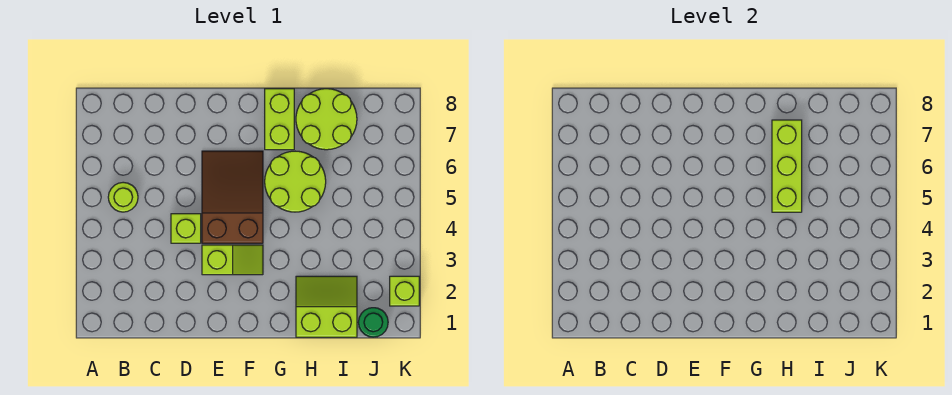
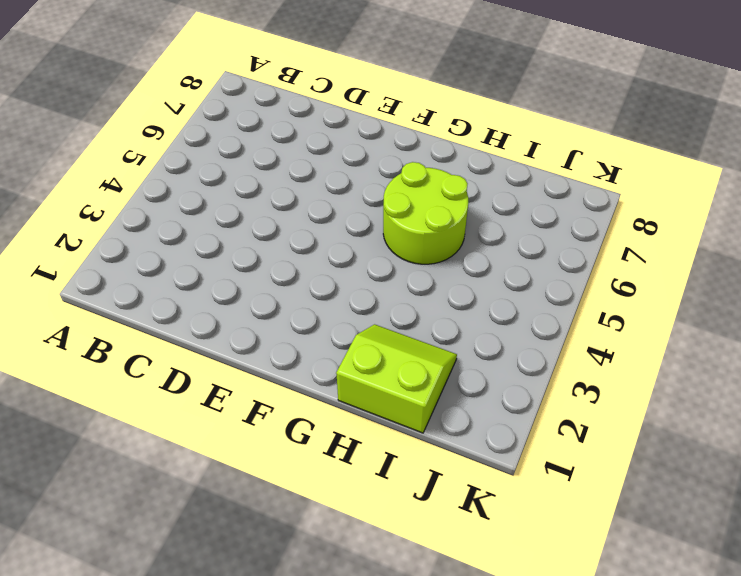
none -> lime 1x1 round brick [108,182,138,212]
none -> lime 1x1 brick [171,214,201,243]

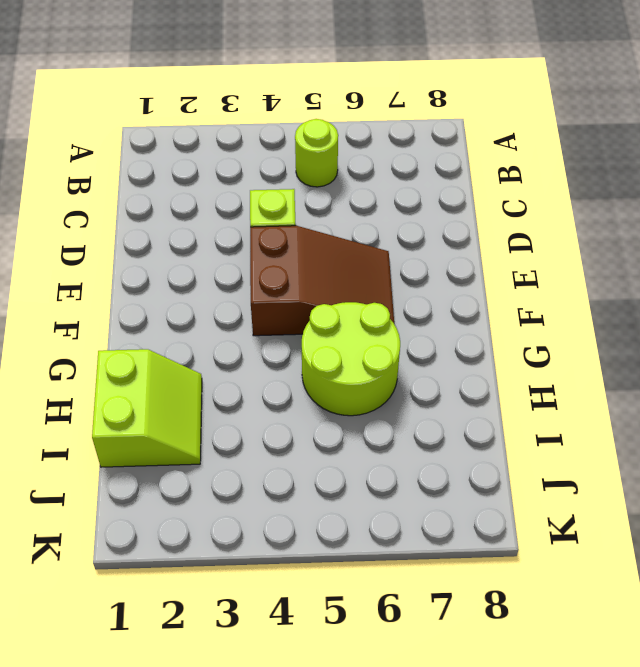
none -> lime 1x2 slope [202,245,263,275]
none -> lime 1x2 brick [265,89,294,150]

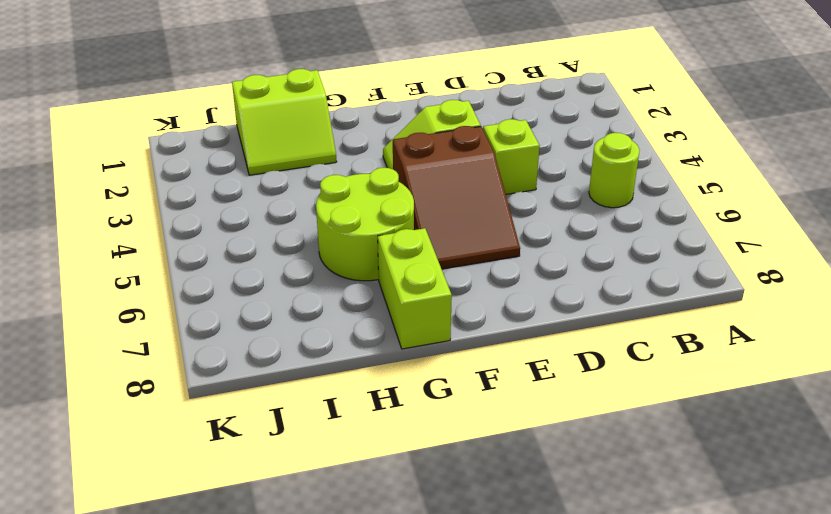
none -> lime 2x2 round brick [296,89,357,150]
none -> green 1x1 round brick [358,308,388,337]

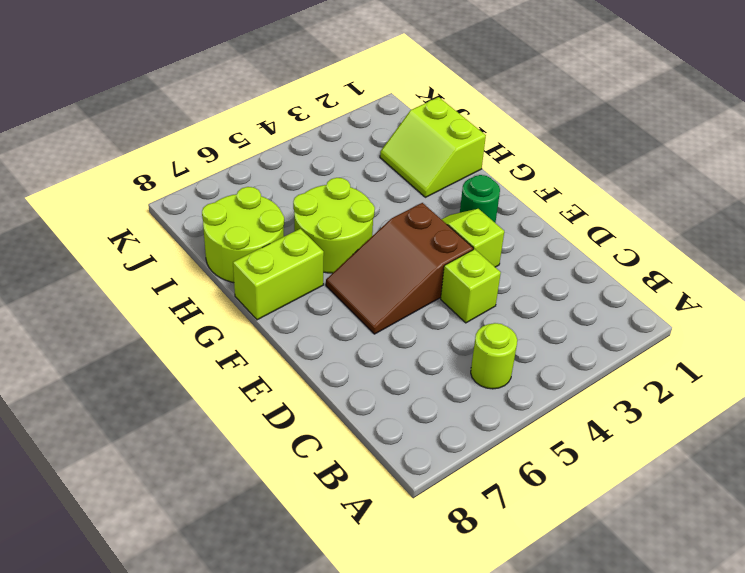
green 1x1 round brick [460,175,500,223] -> green 1x1 round brick moved to [358,308,388,337]
none -> lime 1x1 brick [390,276,419,306]
none -> lime 1x3 brick [772,120,802,212]

